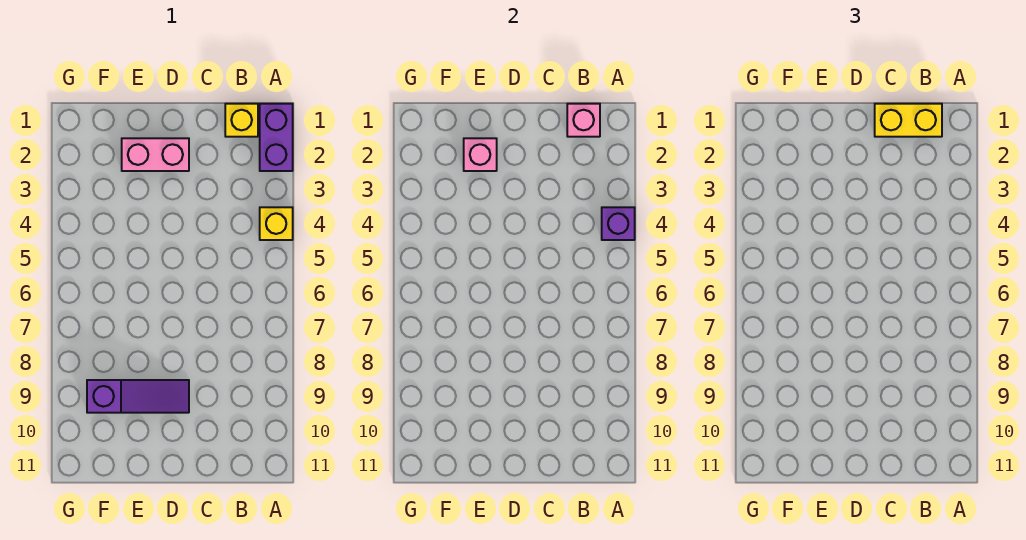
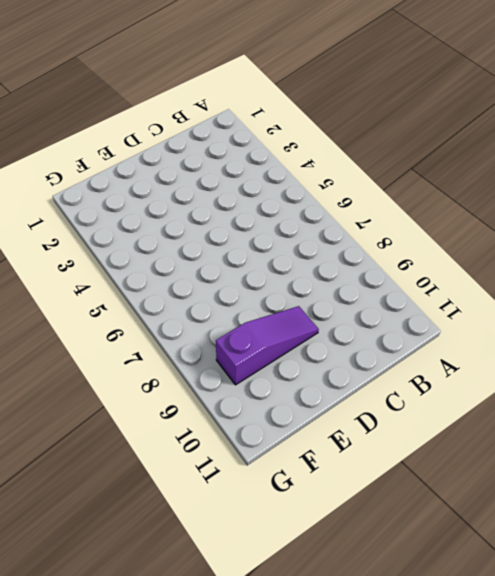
none -> purple 1x2 brick [260,104,293,171]
none -> yellow 1x1 brick [260,207,293,240]

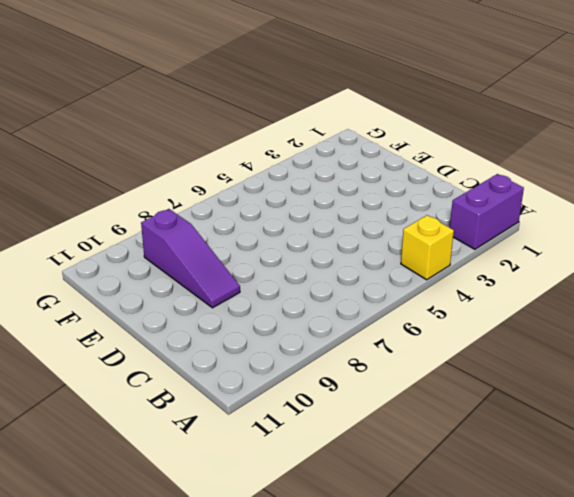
none -> yellow 1x1 brick [225,104,258,137]
none -> pink 1x2 brick [122,138,189,171]

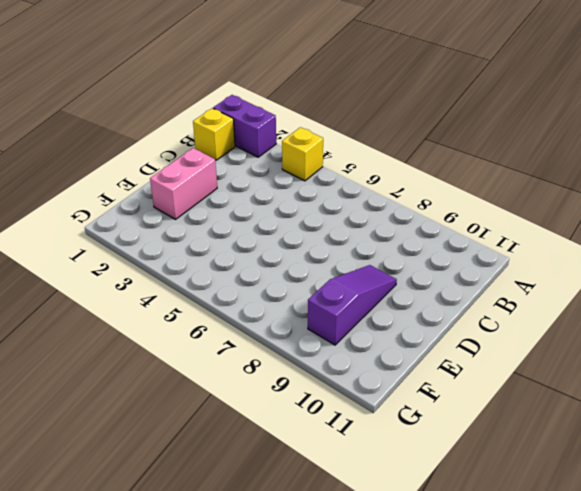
none -> purple 1x1 brick [602,207,635,240]
none -> pink 1x1 brick [567,104,600,137]

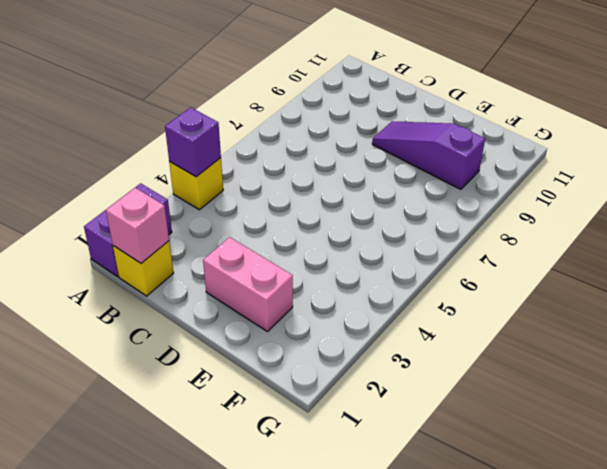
none -> pink 1x1 brick [464,138,497,171]
none -> yellow 1x2 brick [875,104,942,137]

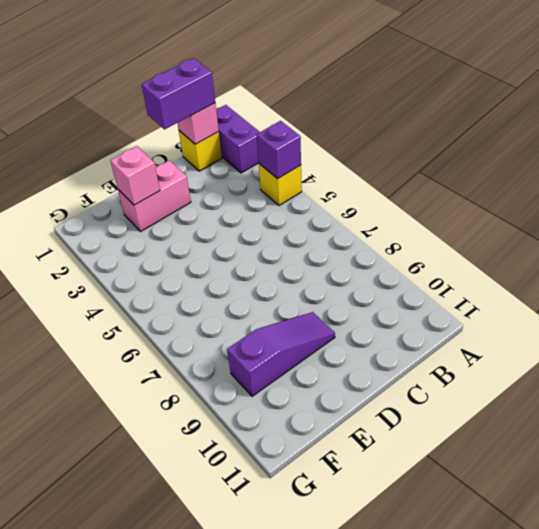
purple 1x2 brick [142,58,215,130] -> yellow 1x2 brick [875,104,942,137]

